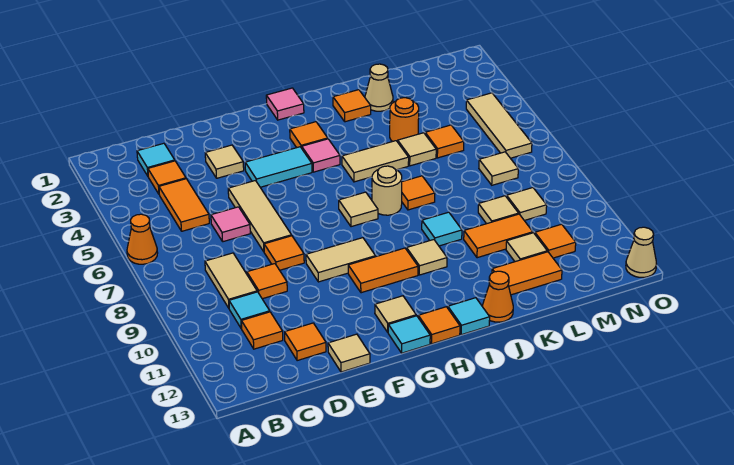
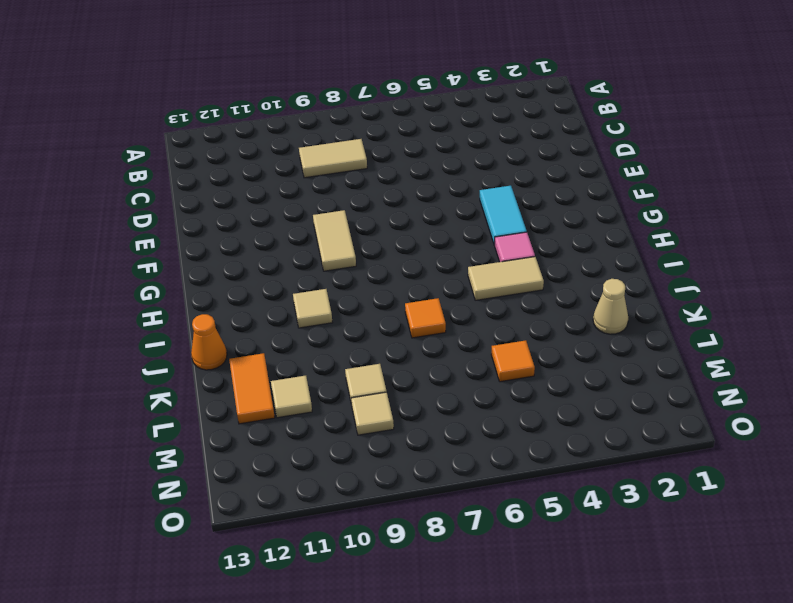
tan 1x2 tile [468,257,544,300] -> tan 1x2 tile turned to [342,141,409,182]
none -> orange 1x1 cone [127,214,158,264]
none -> cyan 1x1 tile [137,143,175,176]
none -> orange 1x1 tile [148,161,186,194]
none -> orange 1x2 tile [159,179,209,231]

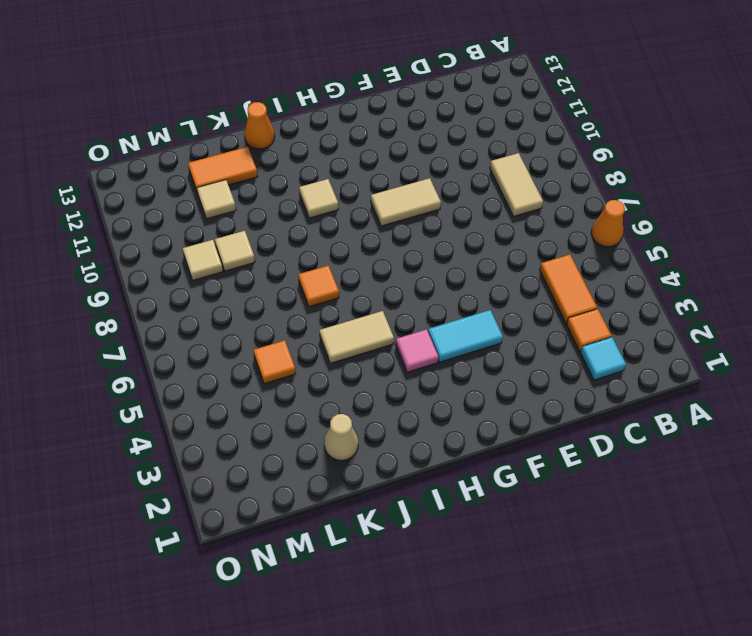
none -> cyan 1x1 tile [229,292,270,328]
none -> orange 1x1 tile [241,312,283,349]
none -> pink 1x1 tile [211,207,250,242]
none -> orange 1x1 tile [247,264,287,299]

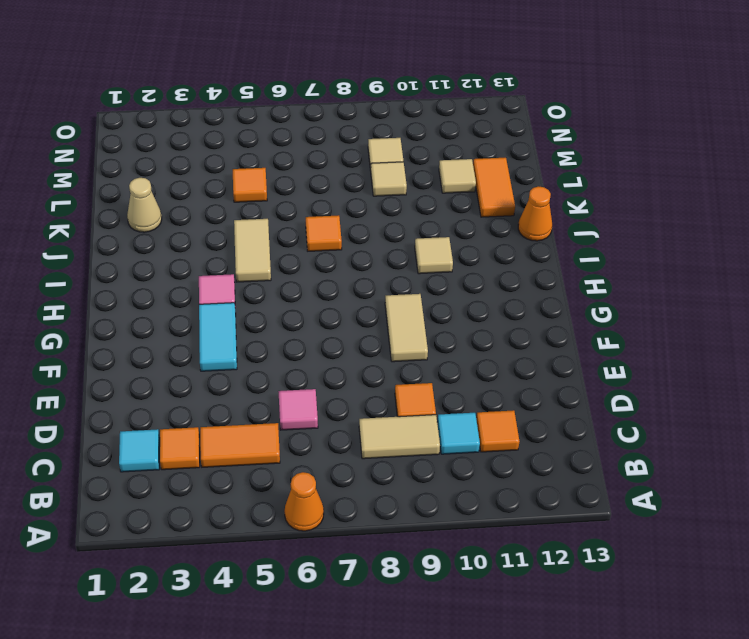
none -> orange 1x1 tile [285,323,326,361]
none -> tan 1x1 tile [205,145,244,178]
none -> tan 1x3 tile [228,181,292,252]
none -> orange 1x1 tile [264,236,304,270]

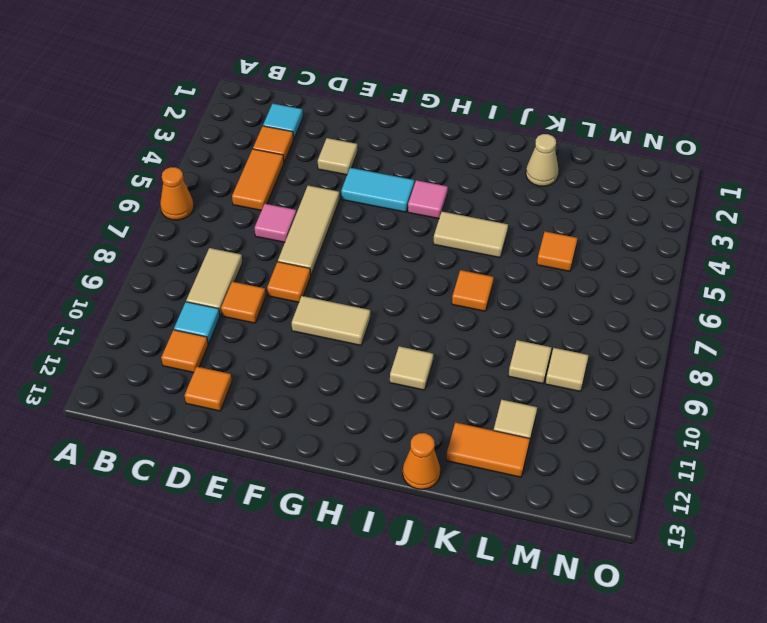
none -> tan 1x1 tile [328,334,370,372]
none -> orange 1x2 tile [348,248,418,293]
none -> tan 1x1 tile [375,296,416,332]
none -> cyan 1x1 tile [388,316,430,353]

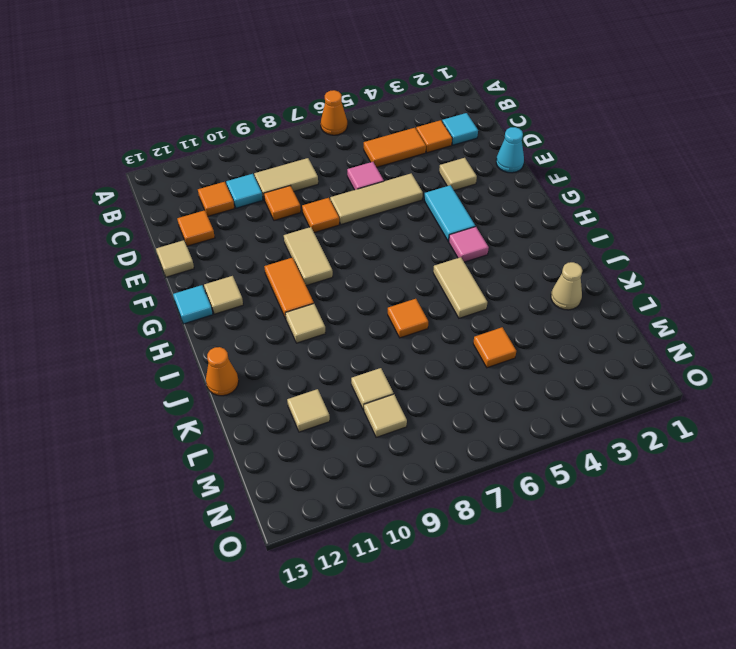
cyan 1x1 cone [496,127,524,173] -> none
none -> pink 1x1 tile [266,88,304,120]
none -> orange 1x1 tile [290,122,328,148]
none -> tan 1x1 tile [339,192,378,227]
none -> orange 1x1 tile [418,307,460,344]

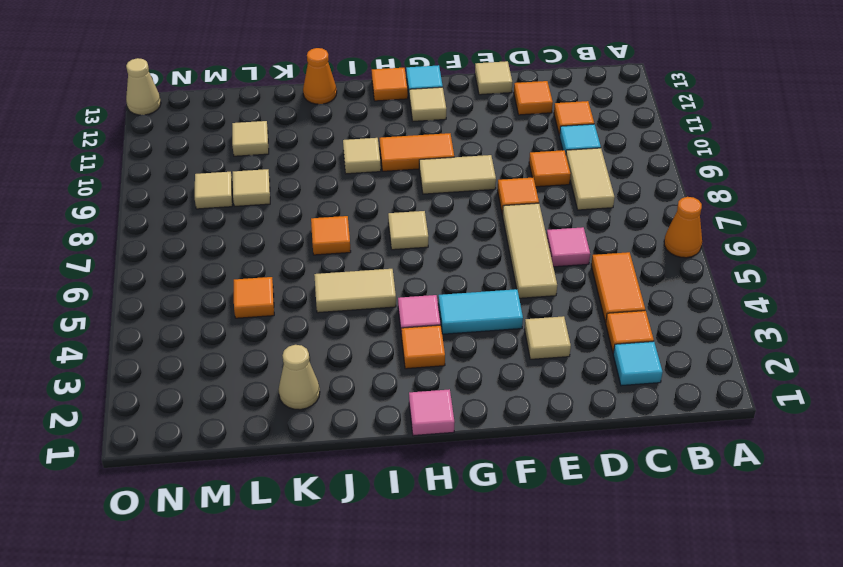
none -> tan 1x1 round brick [372,166,402,215]
none -> cyan 1x1 tile [448,298,490,335]
none -> orange 1x1 tile [333,90,371,122]
none -> cyan 1x1 tile [422,212,462,246]

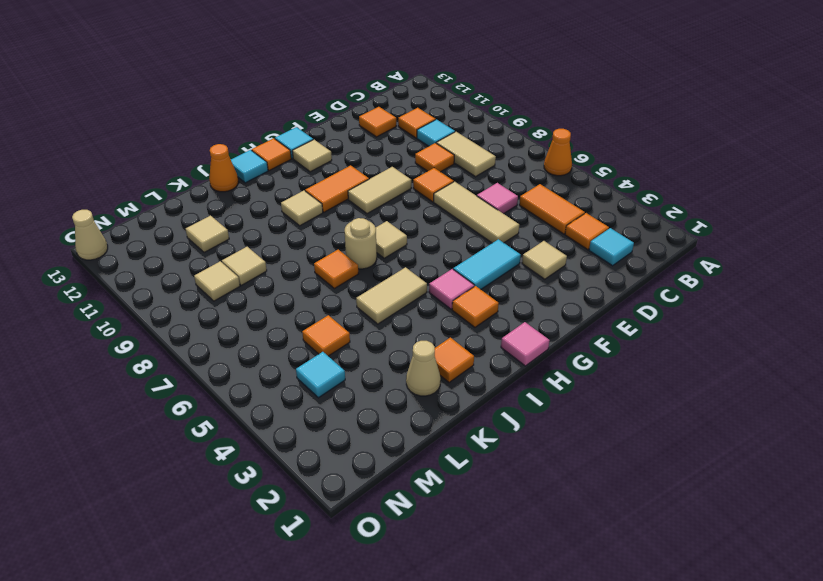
cyan 1x1 tile [296,352,345,398] -> cyan 1x1 tile moved to [422,212,462,246]
none -> tan 1x1 tile [328,334,370,372]
none -> orange 1x1 round brick [390,98,419,142]
none -> tan 1x1 tile [398,133,436,166]
none -> orange 1x2 tile [464,214,533,258]

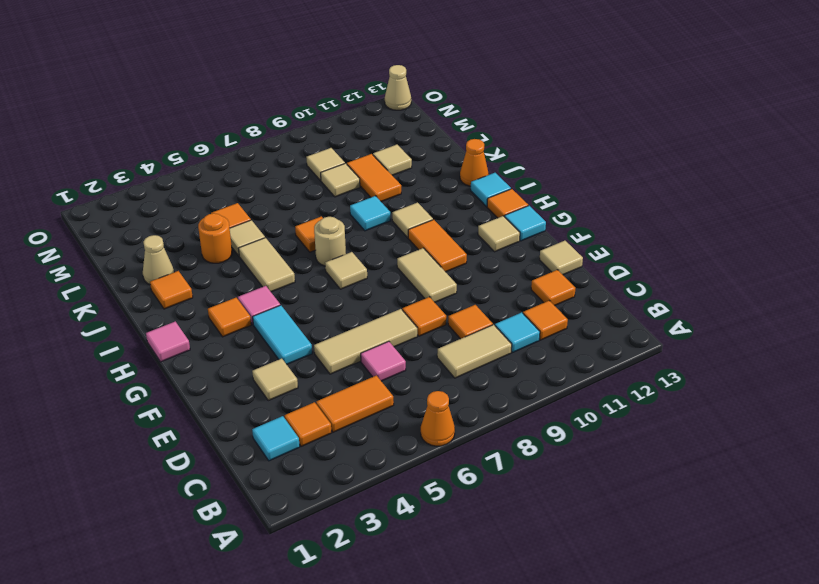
none -> orange 1x2 tile [492,252,562,295]
none -> tan 1x1 tile [479,152,518,185]
none -> orange 1x1 tile [535,224,576,258]
none -> tan 1x3 tile [466,93,532,158]

